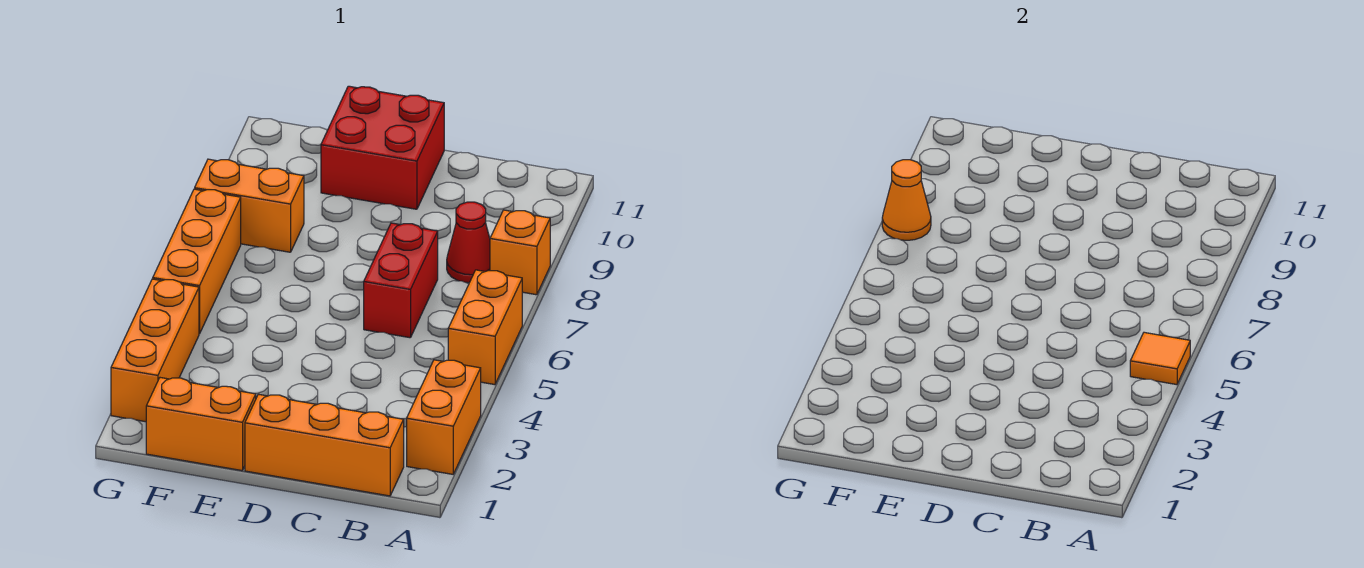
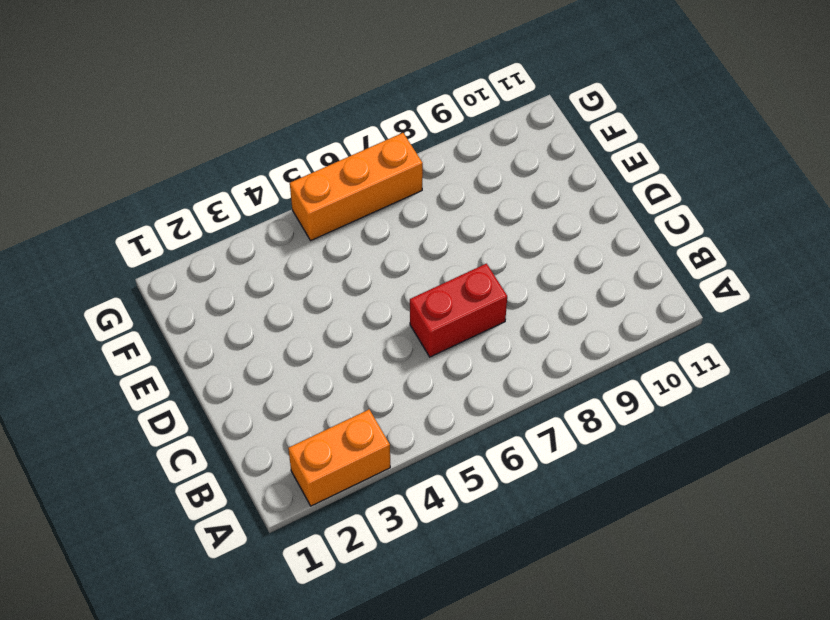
none -> orange 1x2 brick [448,270,522,385]
none -> orange 1x1 brick [490,210,550,295]
none -> orange 1x3 brick [245,394,404,496]

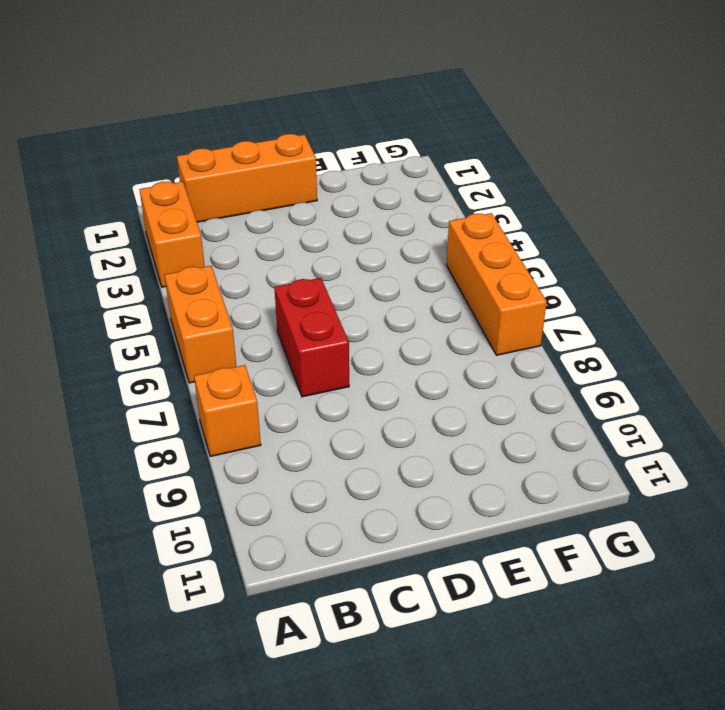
none -> red 1x1 cone [447,202,490,283]
none -> red 2x2 brick [321,86,444,209]
none -> orange 1x2 brick [146,378,256,471]

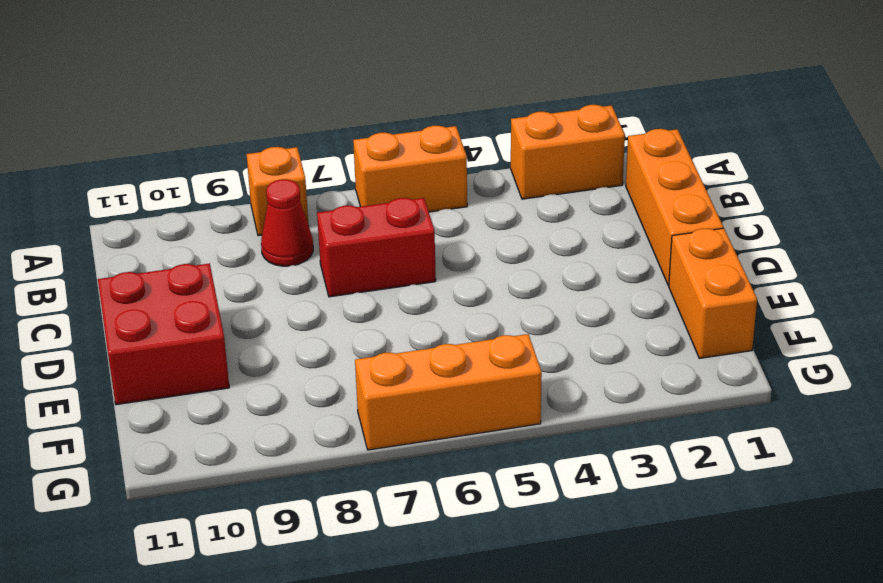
none -> orange 1x2 brick [195,159,304,252]
none -> orange 1x3 brick [111,279,199,422]
none -> orange 1x1 tile [1130,332,1190,385]

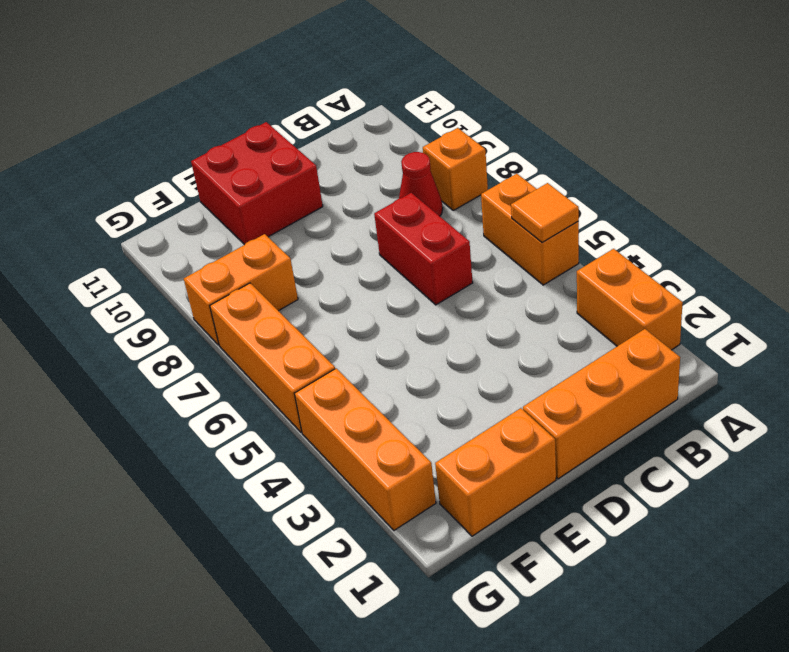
none -> orange 1x1 cone [882,160,931,240]

